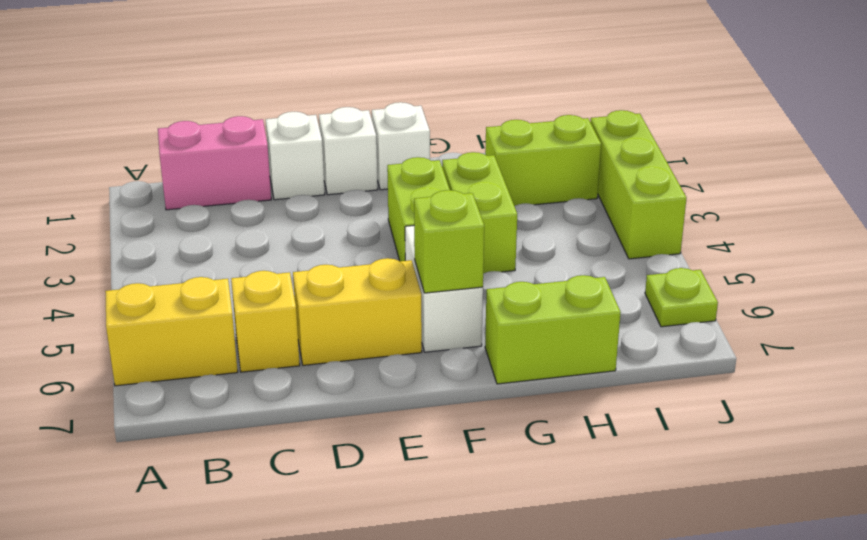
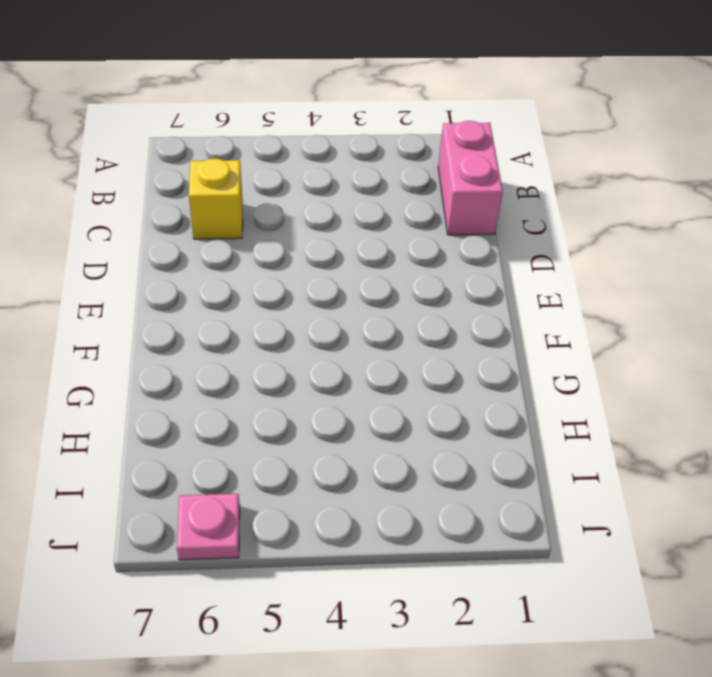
pink 1x1 plate [177,494,240,560] -> lime 1x1 plate [645,268,718,327]
none -> yellow 1x2 brick [105,277,238,386]
none -> white 1x1 brick [266,112,325,200]
none -> yellow 1x2 brick [293,258,422,365]

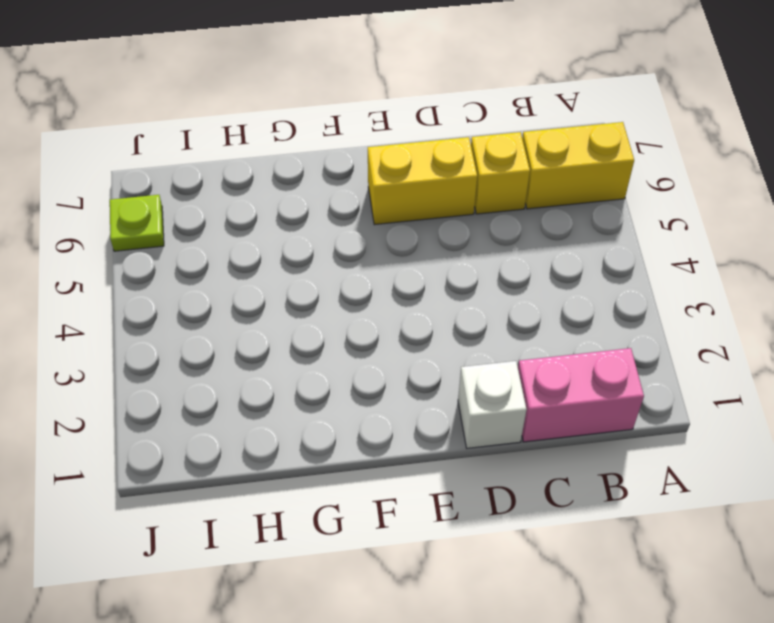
none -> white 1x1 brick [319,107,378,195]
none -> white 1x1 brick [372,102,430,190]
none -> lime 1x2 brick [387,157,450,261]

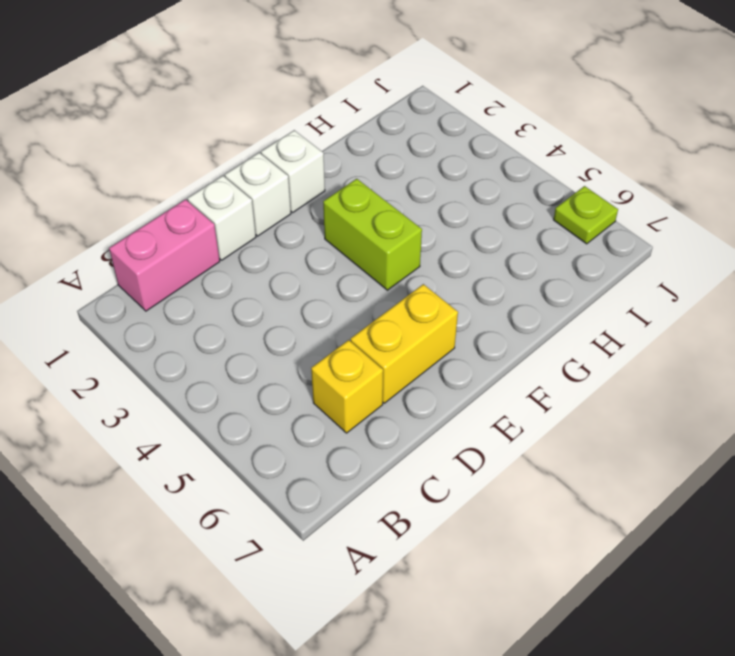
none -> yellow 1x2 brick [105,277,238,386]
none -> white 1x2 brick [405,226,483,352]
none -> lime 1x2 brick [442,152,517,273]

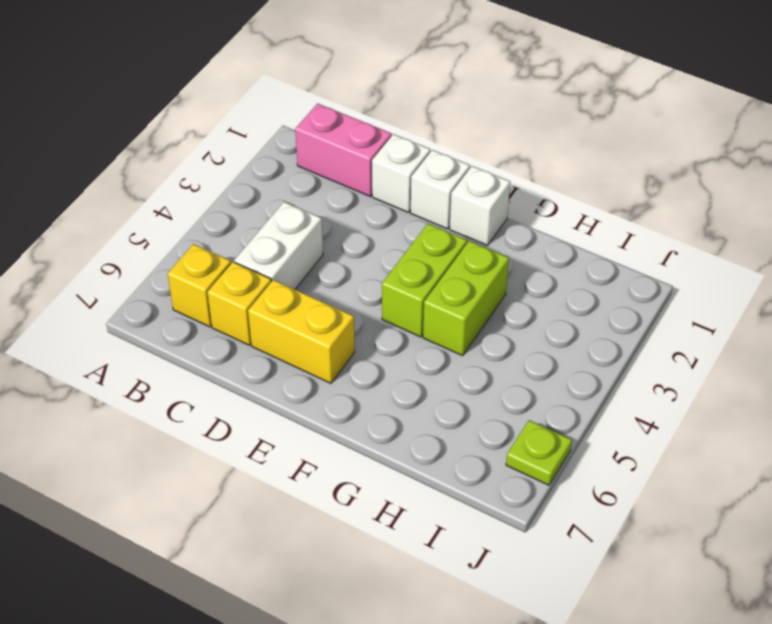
yellow 1x1 brick [168,244,231,327] -> yellow 1x2 brick [105,277,238,386]
white 1x2 brick [234,202,323,289] -> white 1x2 brick moved to [405,226,483,352]
none -> lime 1x2 brick [485,275,621,384]
none -> lime 1x2 brick [485,115,601,206]
none -> lime 1x3 brick [590,110,686,259]

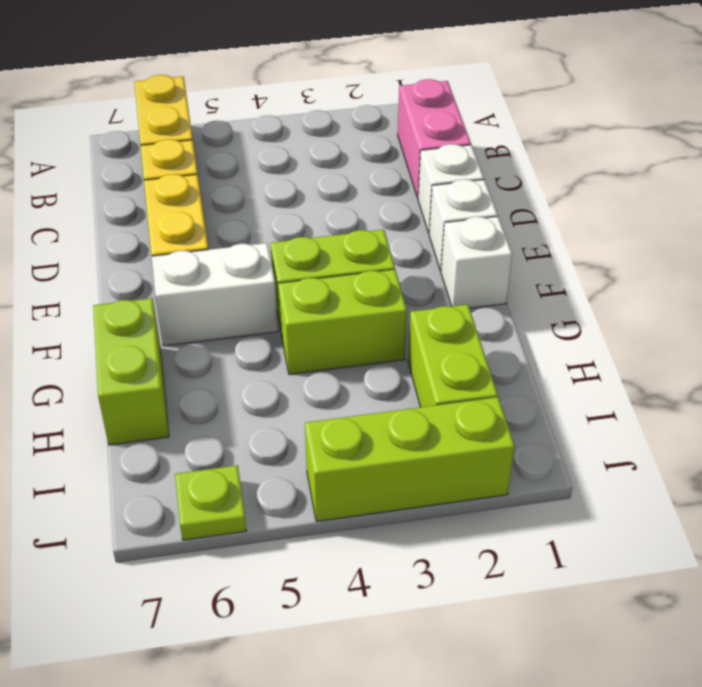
none -> lime 1x1 brick [414,190,484,293]

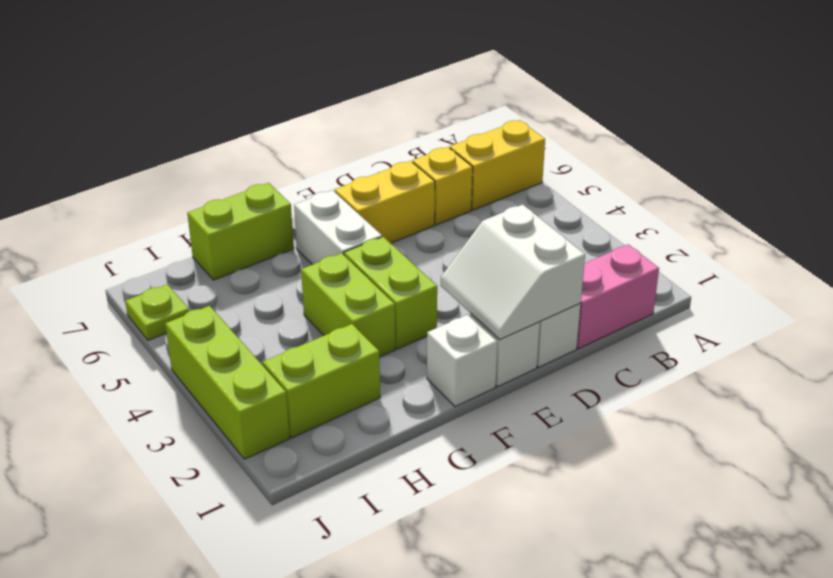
white 2x2 slope [441,204,585,340] -> none
none -> lime 1x1 brick [414,190,484,293]

